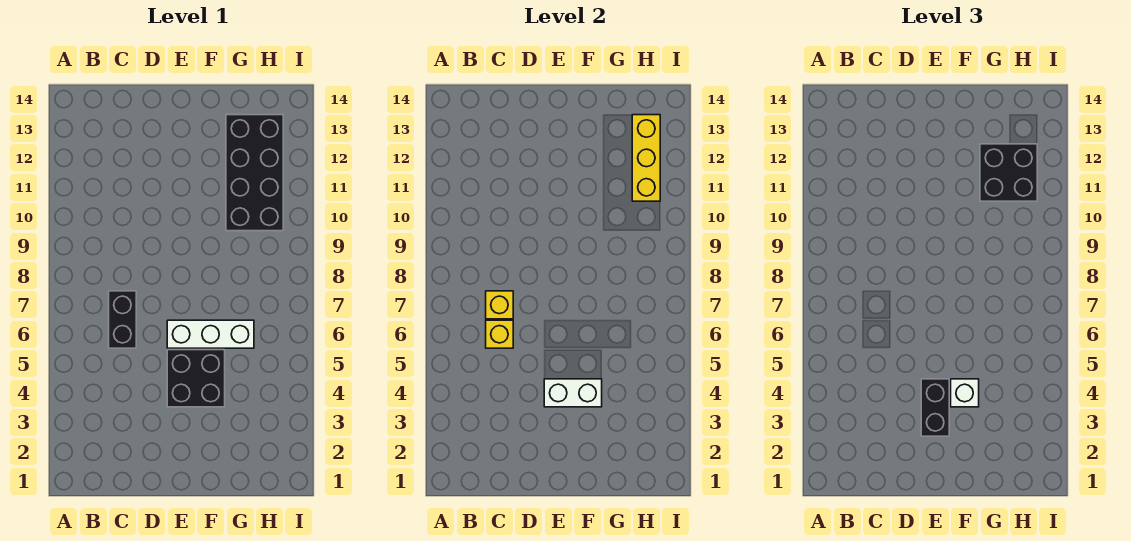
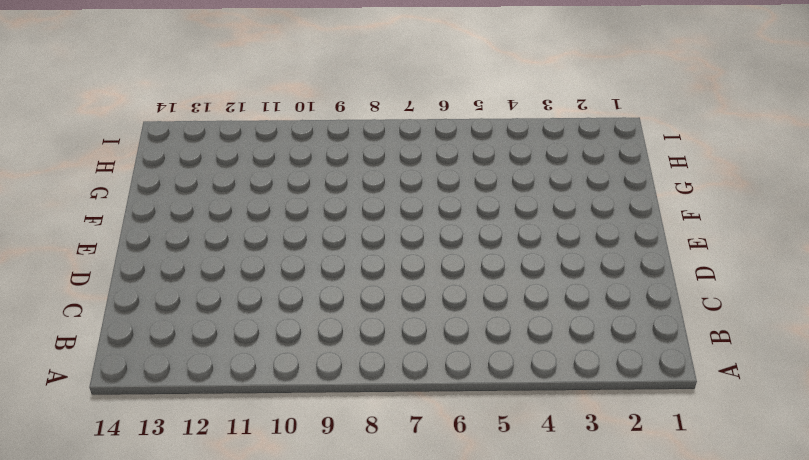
none -> black 1x2 brick [109,291,136,348]
none -> black 2x2 brick [167,350,225,407]

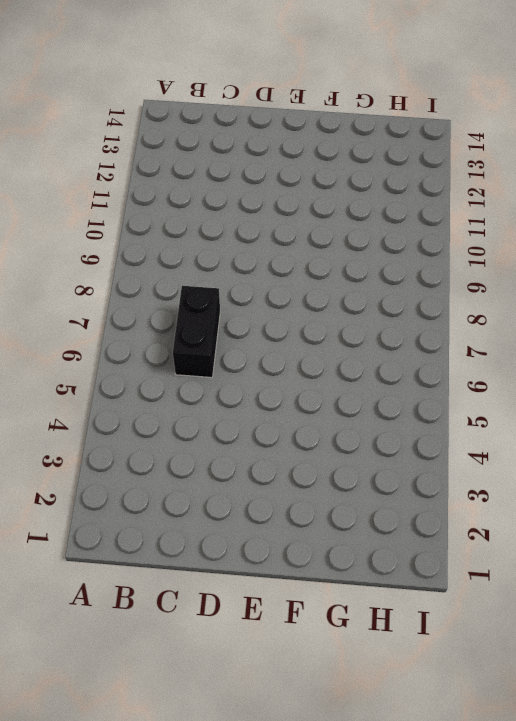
none -> black 2x2 brick [167,350,225,407]
none -> white 1x3 brick [167,320,254,348]

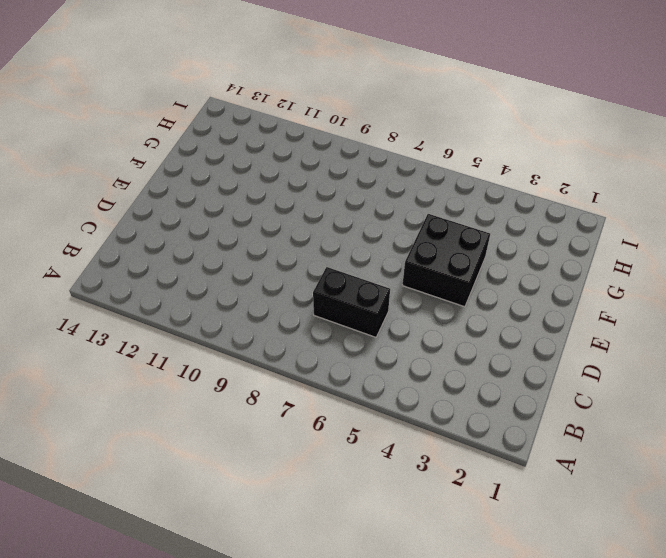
none -> white 1x3 brick [167,320,254,348]
none -> black 2x4 brick [226,115,283,231]

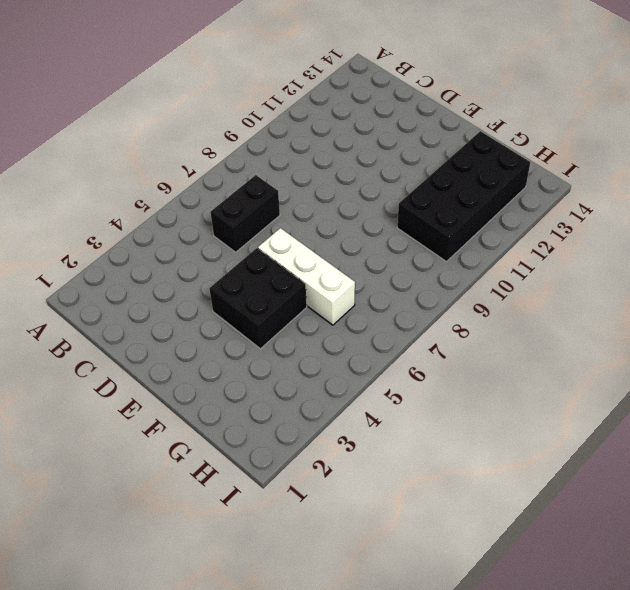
none -> yellow 1x1 brick [486,320,513,348]
none -> yellow 1x1 brick [486,291,513,319]

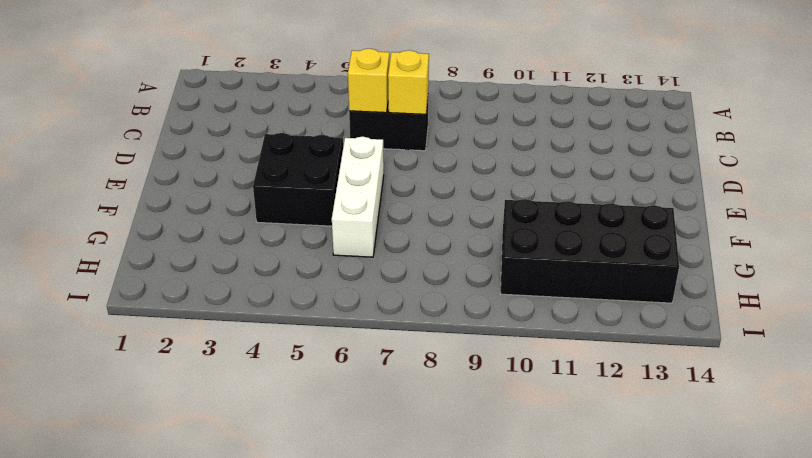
none -> white 1x2 brick [544,379,602,407]
none -> yellow 1x3 brick [632,115,660,201]

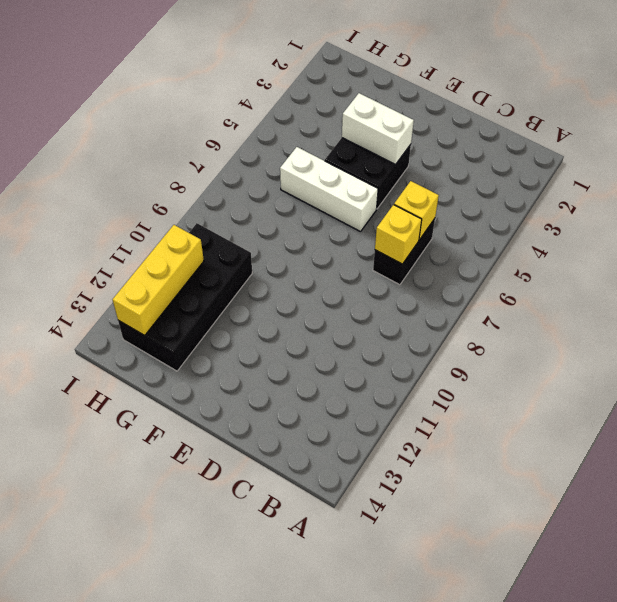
none -> black 1x2 brick [921,379,949,436]
none -> white 1x1 brick [951,379,979,407]

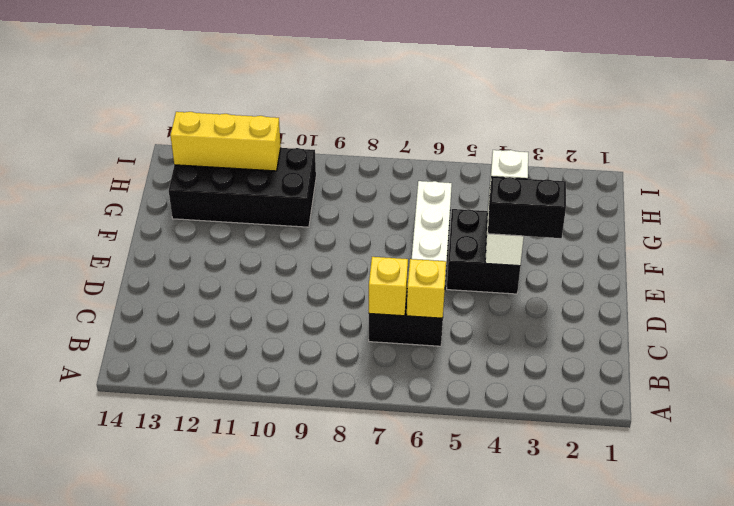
none -> black 2x2 brick [980,144,1037,201]

